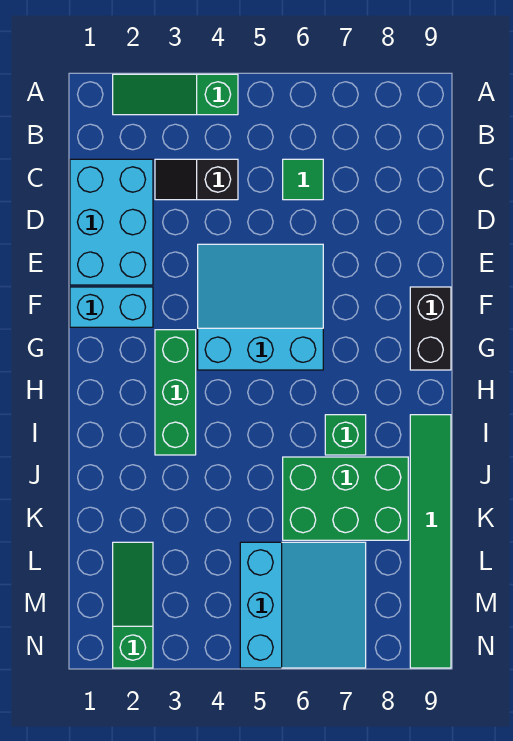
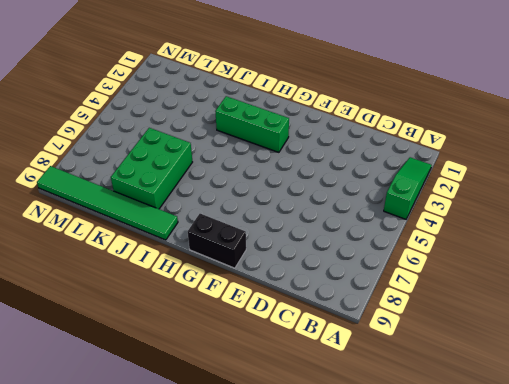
none -> cyan 2x3 brick [70,159,153,285]
none -> black 1x2 slope [155,159,238,200]
none -> green 1x1 tile [283,159,323,200]

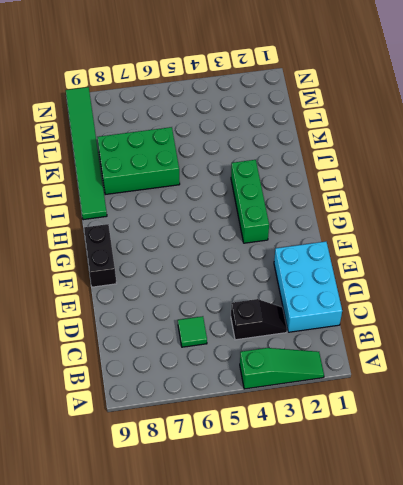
none -> cyan 3x3 slope [198,244,323,370]
none -> cyan 1x2 brick [70,287,153,327]
none -> green 1x1 brick [325,415,366,455]

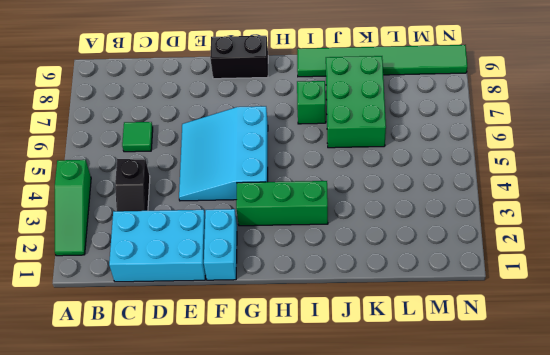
none -> green 1x3 slope [113,542,153,668]
none -> cyan 3x3 slope [240,542,366,668]

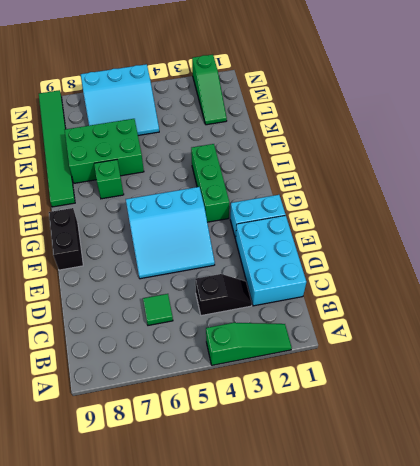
cyan 3x3 slope [81,64,159,135] -> cyan 3x3 slope turned to [240,542,366,668]

